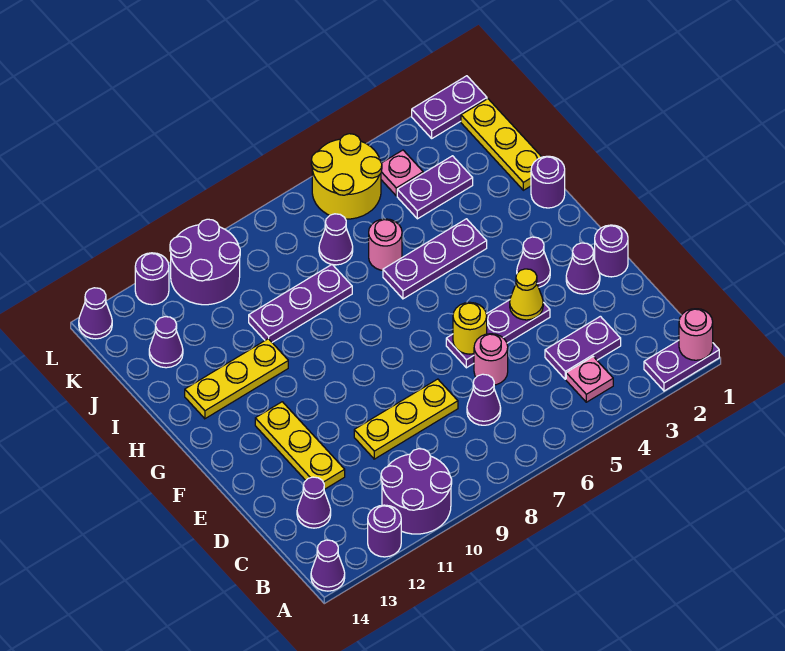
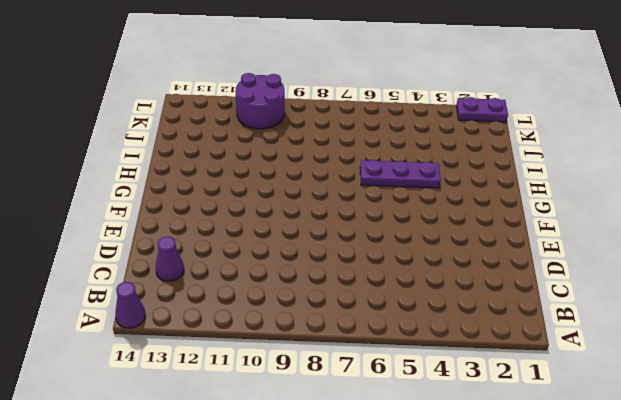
none -> purple 1x2 plate [644,340,719,391]
none -> purple 2x2 round brick [381,449,452,534]
none -> purple 1x1 round brick [368,505,401,557]
none -> pink 1x1 plate [566,357,613,402]

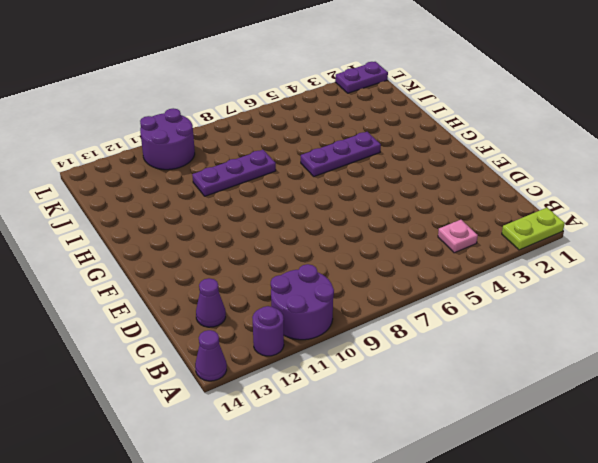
lime 1x2 plate [502,208,565,250] -> purple 1x2 plate [644,340,719,391]
none -> purple 1x2 plate [545,316,621,379]
none -> purple 1x1 cone [467,374,501,425]
none -> pink 1x1 round brick [474,334,508,385]
none -> yellow 1x3 plate [354,379,458,459]

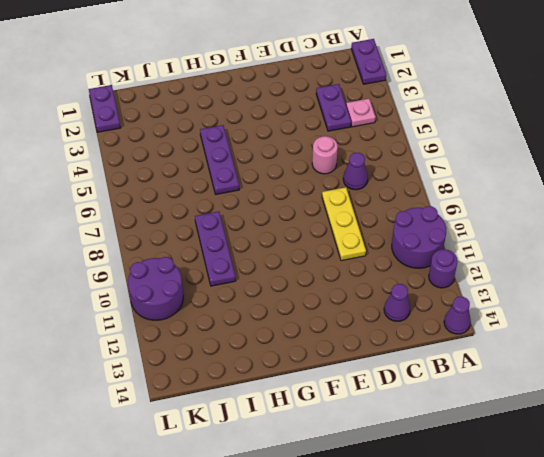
none -> yellow 1x3 plate [255,402,345,489]
none -> purple 1x1 round brick [595,225,628,277]
none -> purple 1x1 cone [566,243,600,294]
none -> purple 1x3 plate [446,300,550,368]

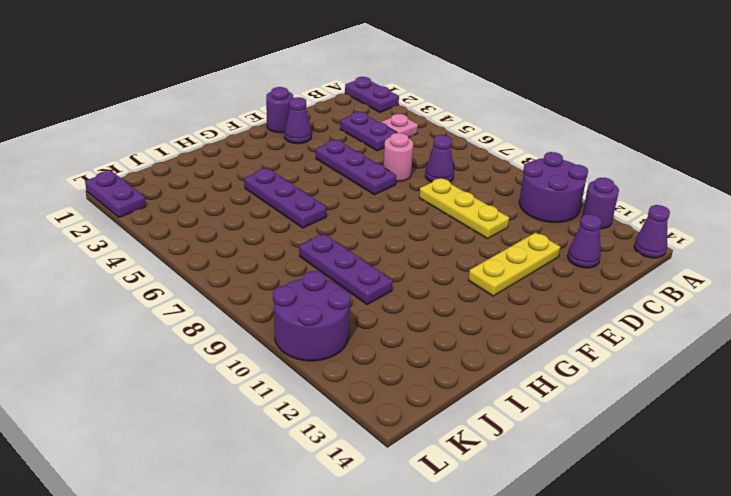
none -> purple 1x1 cone [517,237,550,287]
none -> purple 1x1 round brick [531,156,565,208]
none -> yellow 1x3 plate [185,339,288,419]
none -> yellow 1x3 plate [461,99,541,190]

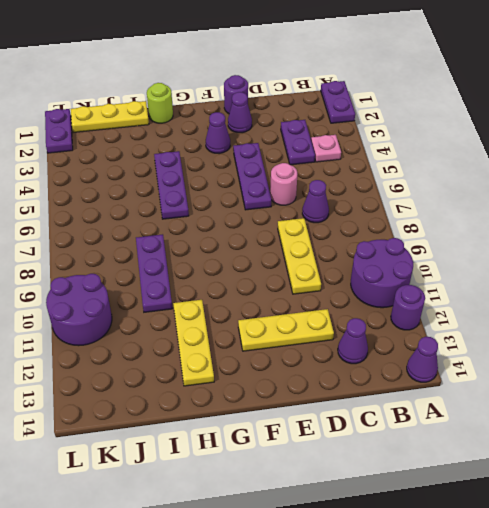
lime 1x1 round brick [147,83,173,123] -> purple 1x1 round brick [531,156,565,208]
none -> pink 1x1 round brick [369,219,402,270]
none -> purple 1x2 plate [397,156,473,219]
none -> purple 1x1 cone [319,214,353,265]
none -> purple 1x1 cone [149,317,183,368]

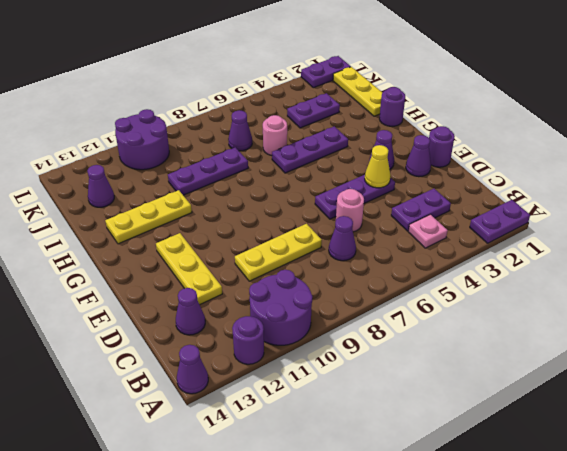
none -> pink 1x1 plate [381,150,423,196]
none -> yellow 2x2 round brick [311,134,382,219]
none -> purple 1x1 round brick [135,253,169,305]
none -> purple 1x1 cone [79,288,112,339]

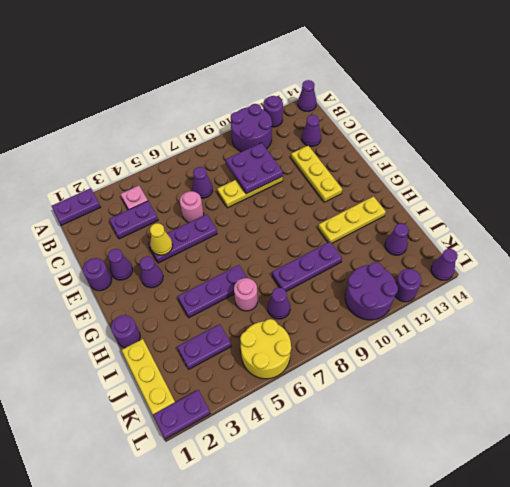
purple 2x2 plate [226,143,283,194] -> none
none -> pink 1x1 plate [381,150,423,196]
none -> pink 1x1 round brick [679,309,713,360]
none -> yellow 1x1 round brick [453,302,487,354]

